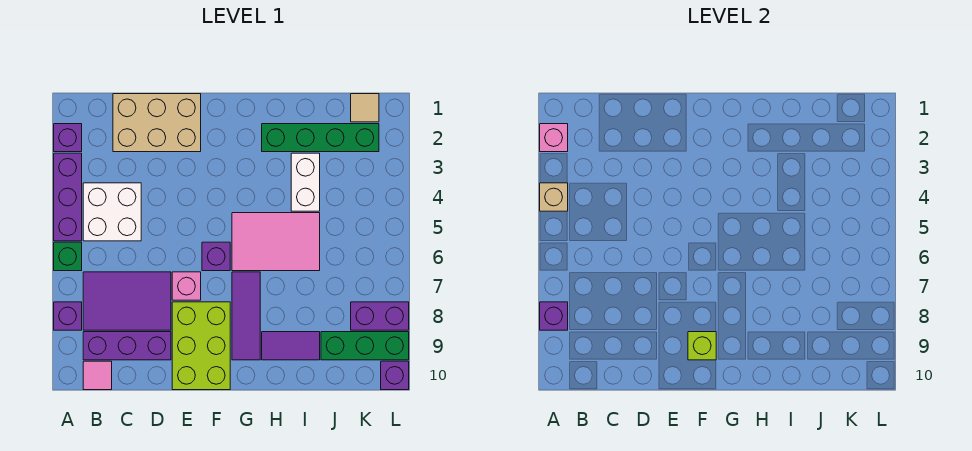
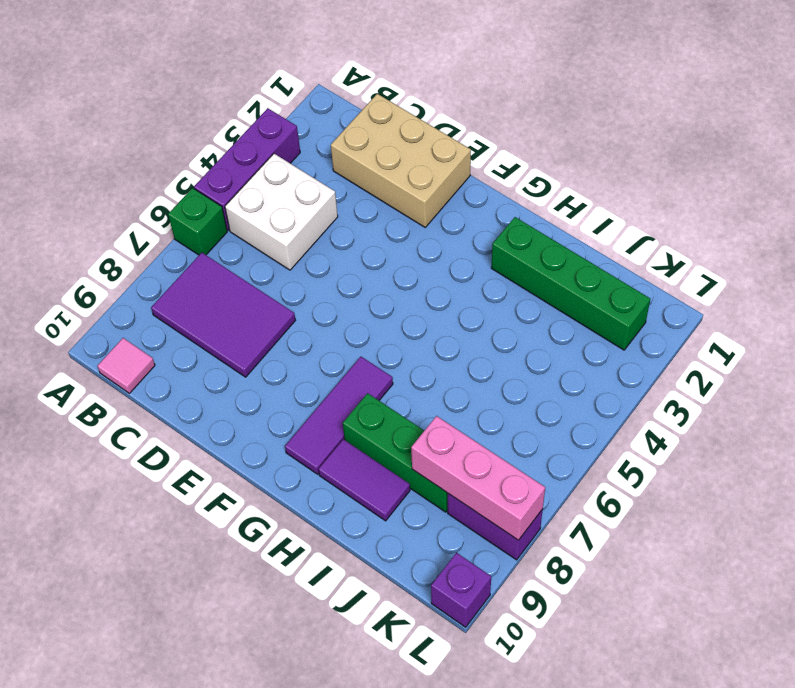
green 1x3 brick [343,393,448,512] -> green 1x3 brick moved to [321,332,409,360]
pink 1x3 brick [411,416,545,540] -> none
none -> purple 1x1 brick [54,124,82,152]
none -> purple 1x1 brick [54,302,82,330]
none -> purple 1x3 brick [83,332,171,360]

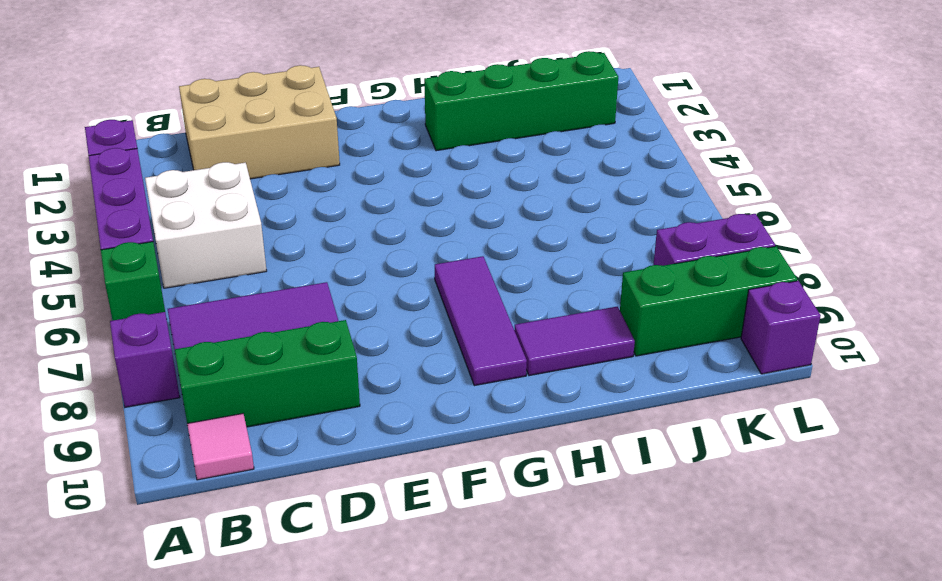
green 1x3 brick [175,320,360,427] -> purple 1x3 brick [83,332,171,360]
none -> pink 1x1 brick [172,272,201,300]
none -> lime 2x3 brick [172,302,230,390]
none -> purple 1x1 brick [202,242,230,271]

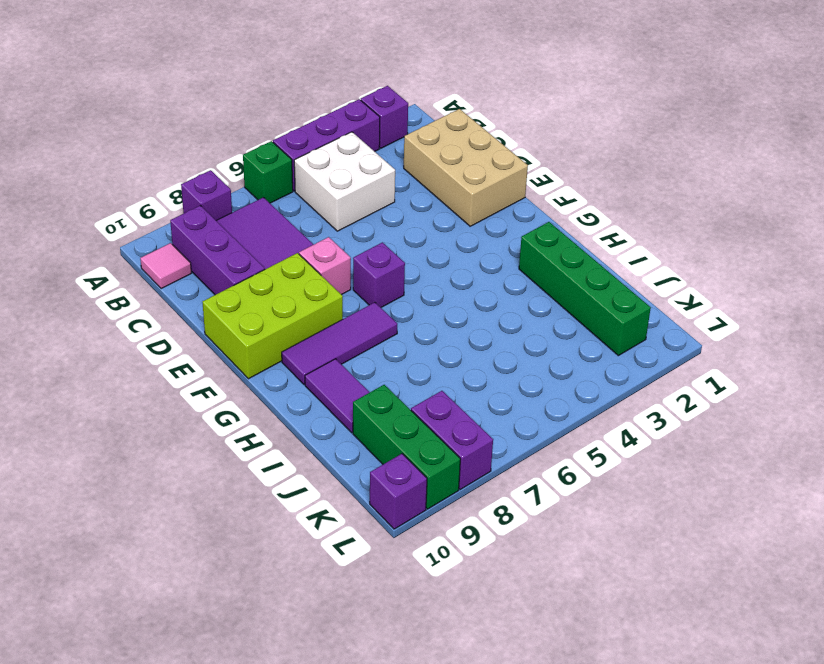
none -> pink 2x3 tile [232,213,320,271]
none -> white 1x2 brick [291,153,320,211]
none -> tan 1x1 tile [351,94,379,122]

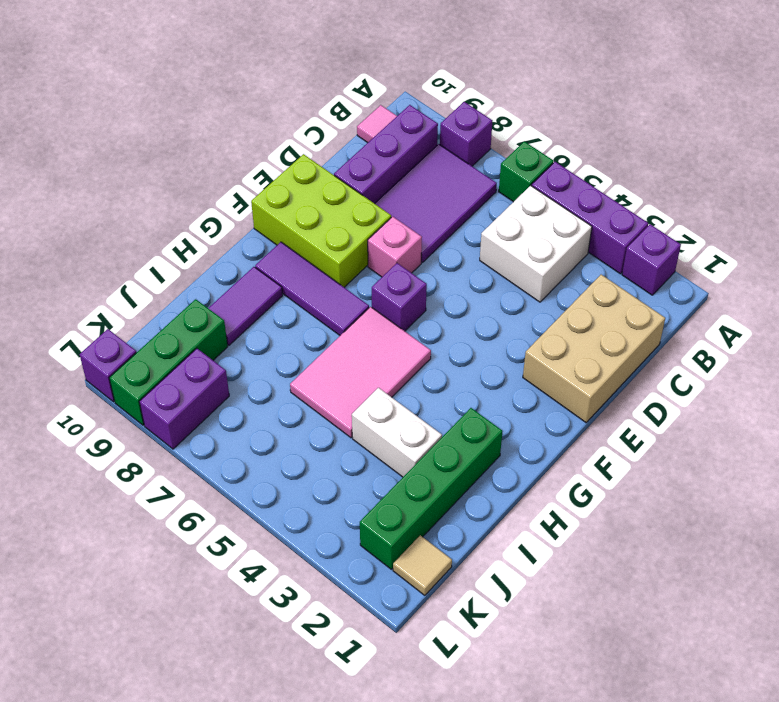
none -> pink 1x1 brick [540,124,568,152]
none -> tan 1x1 brick [540,183,568,211]
none -> purple 1x1 brick [540,302,568,330]

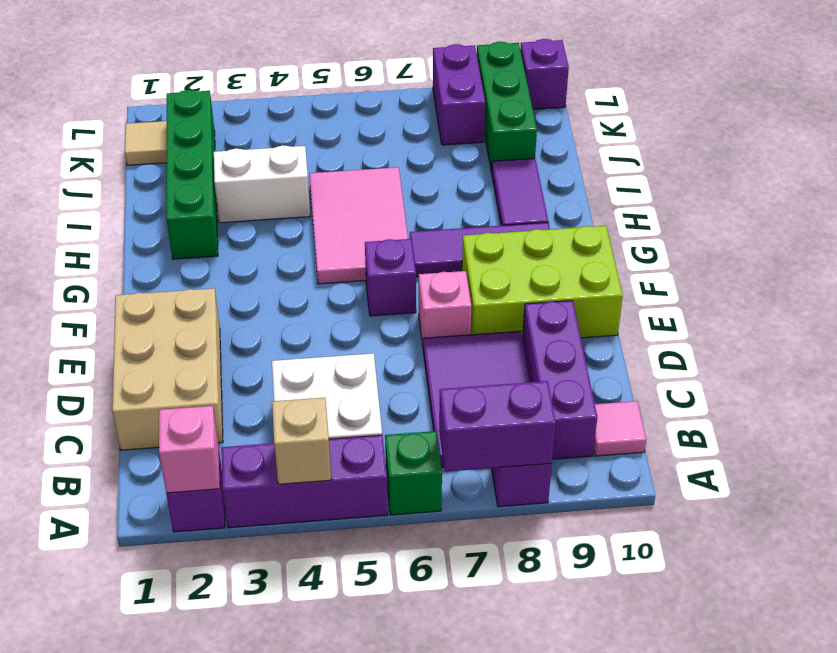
purple 1x2 brick [439,381,556,472] -> purple 1x1 brick [540,302,568,330]
none -> lime 1x1 brick [688,332,716,360]

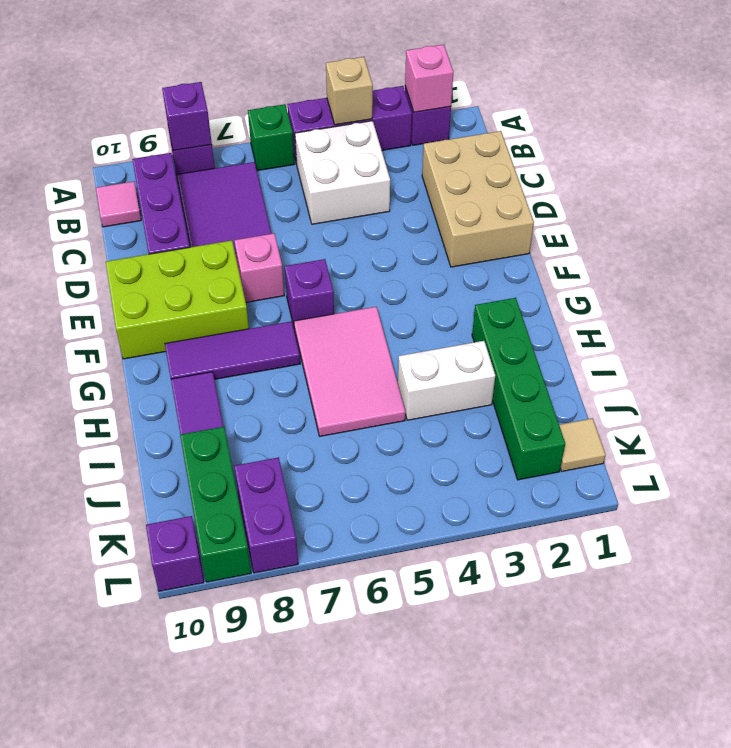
none -> lime 1x1 brick [688,332,716,360]

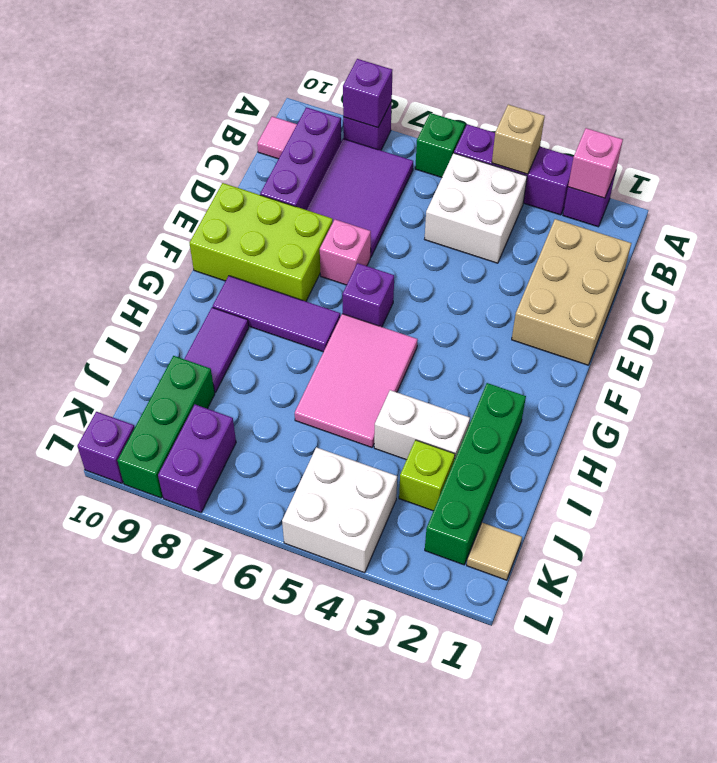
lime 1x1 brick [399,440,455,511] -> lime 1x1 brick moved to [688,332,716,360]
white 2x2 brick [282,447,397,573] -> none

